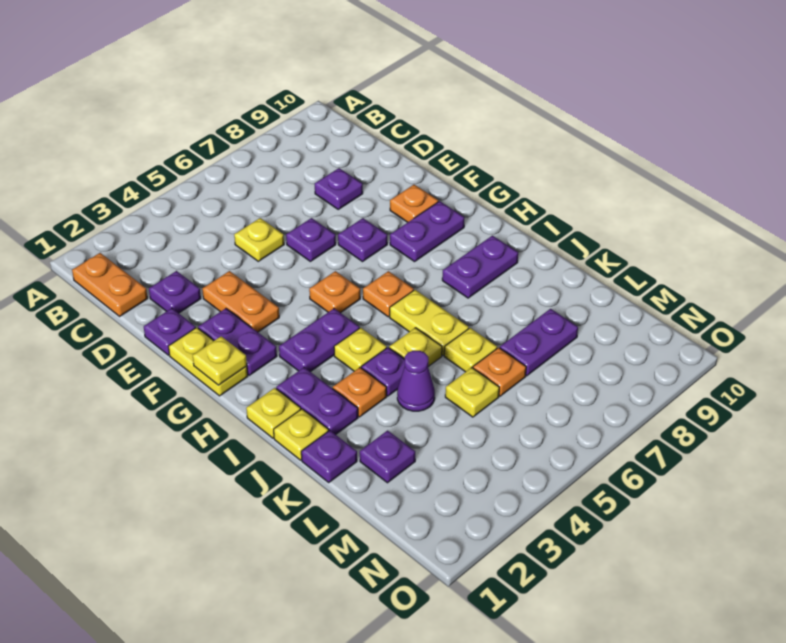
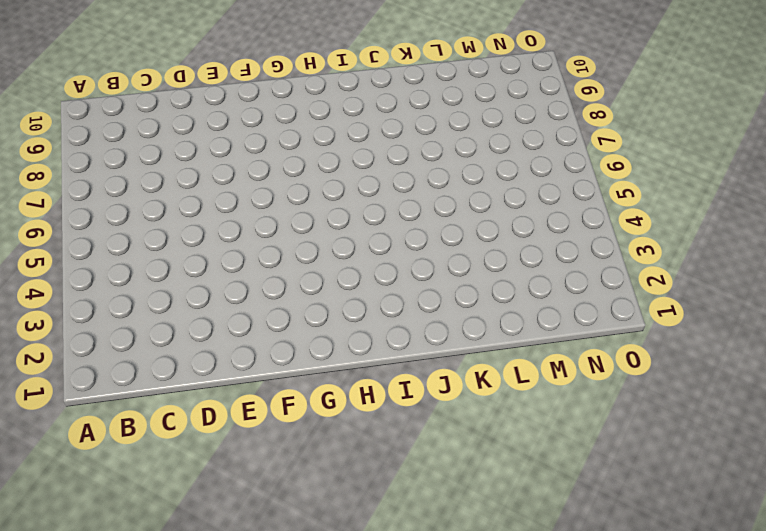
none -> orange 1x2 plate [72,253,148,316]
none -> purple 1x1 plate [149,271,201,313]
none -> yellow 1x1 plate [234,218,284,261]
none -> purple 1x1 plate [315,168,363,209]

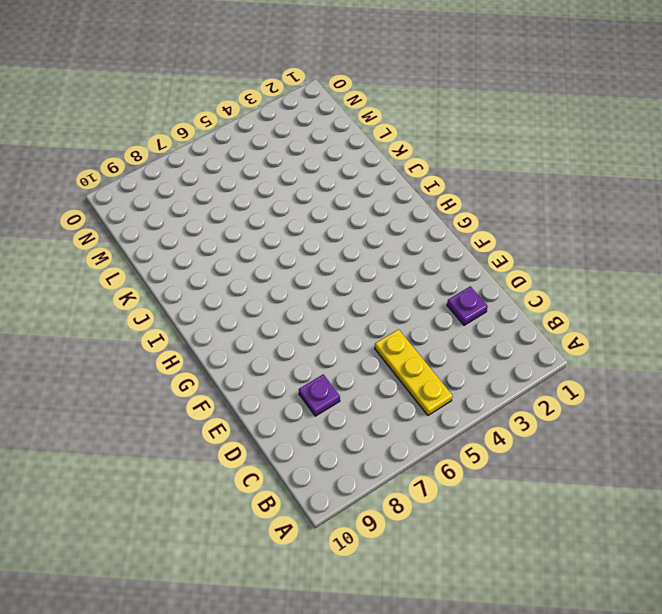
yellow 1x3 plate [375,329,452,415] -> yellow 1x1 plate [234,218,284,261]
none -> orange 1x2 plate [72,253,148,316]
none -> purple 1x1 plate [144,308,196,355]
none -> orange 1x2 plate [202,271,279,332]
none -> purple 1x1 plate [286,218,336,261]

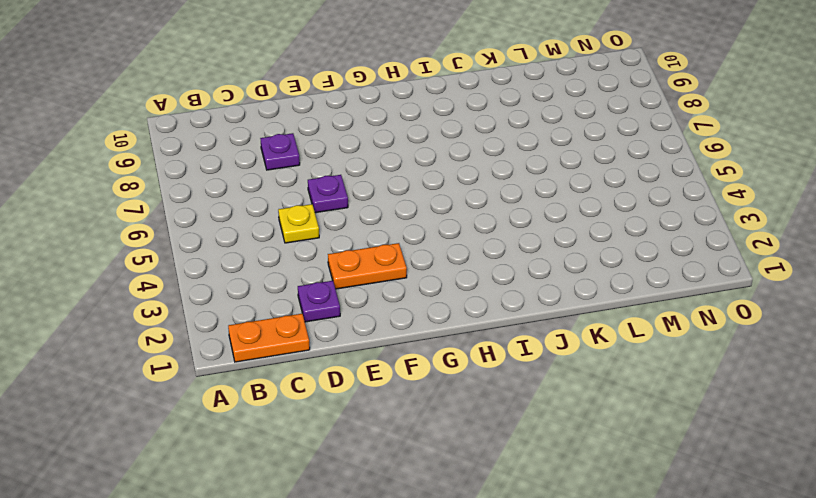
none -> purple 1x1 plate [144,308,196,355]
none -> yellow 1x2 plate [168,328,248,396]
none -> purple 1x2 plate [198,308,277,375]
none -> purple 1x1 plate [338,218,387,262]

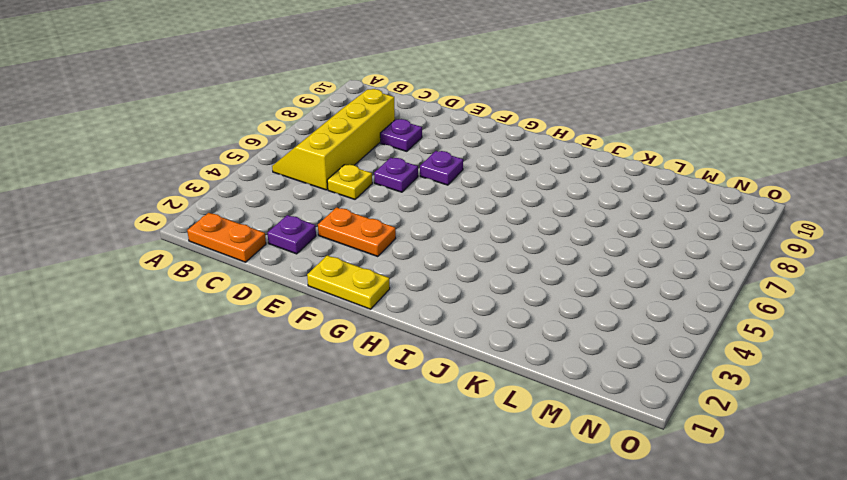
yellow 2x4 slope [272,89,395,190] -> none
none -> purple 1x1 plate [144,308,196,355]
none -> purple 1x2 plate [198,308,277,375]
none -> orange 1x1 plate [390,185,438,222]
none -> orange 1x1 plate [309,271,360,313]

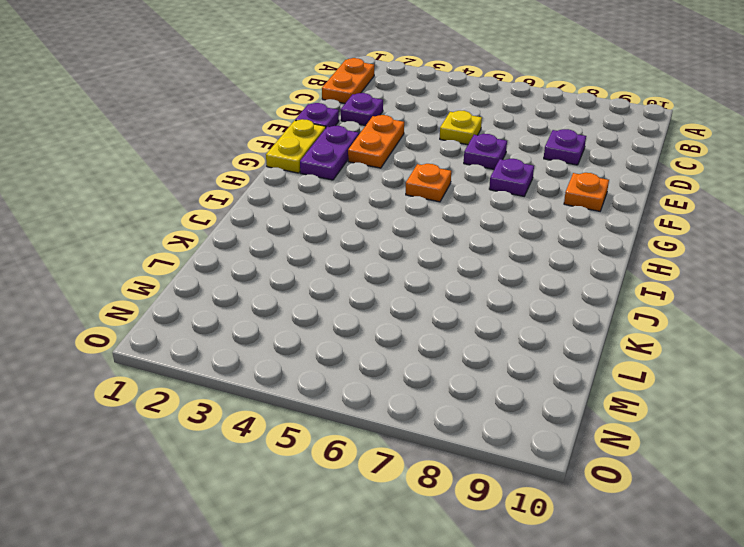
none -> purple 1x2 plate [390,201,465,262]
none -> purple 1x2 plate [279,309,360,372]
none -> orange 1x1 plate [363,271,414,317]
none -> yellow 1x1 plate [246,388,301,438]

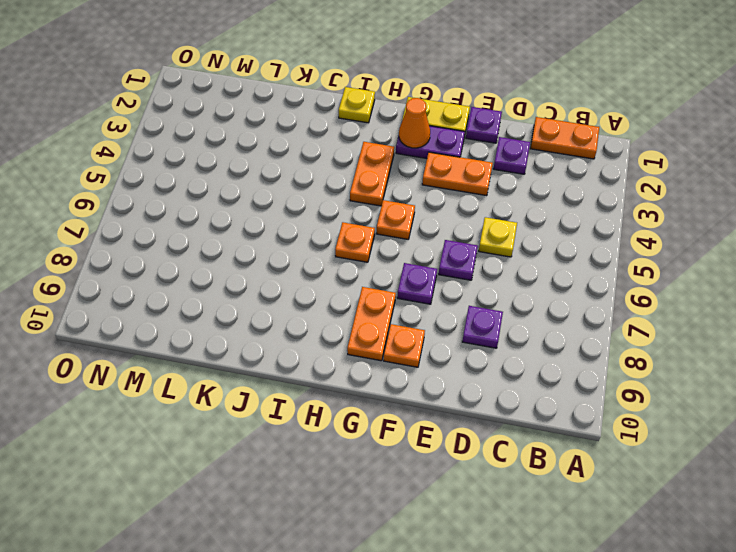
orange 1x1 cone [399,98,430,148] -> none
orange 1x2 plate [347,287,396,361] -> purple 1x2 plate [390,201,465,262]
orange 1x2 plate [350,142,394,206] -> purple 1x2 plate [279,309,360,372]
none -> purple 1x2 plate [276,368,358,435]
none -> yellow 1x1 plate [334,328,387,371]
none -> yellow 1x2 plate [390,290,469,356]
none -> purple 1x2 plate [442,236,518,298]

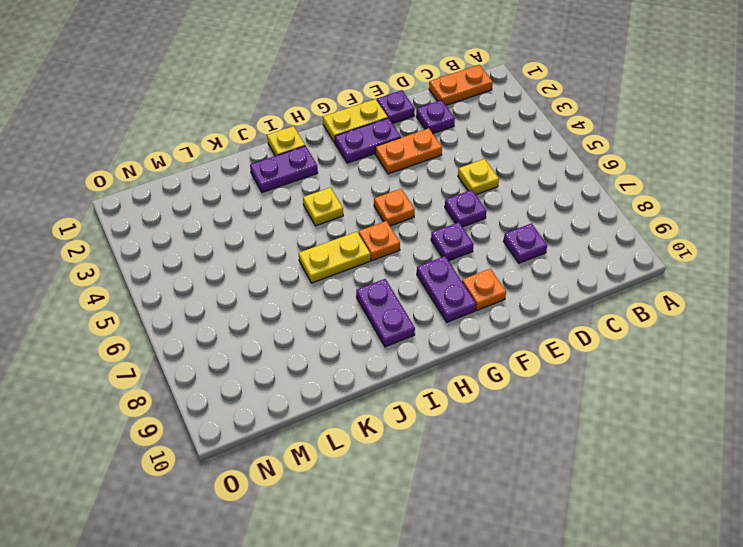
none -> purple 1x2 plate [279,309,360,372]
none -> yellow 1x1 plate [274,409,329,460]
none -> orange 1x1 plate [333,368,387,417]
none -> purple 1x1 plate [361,348,405,396]

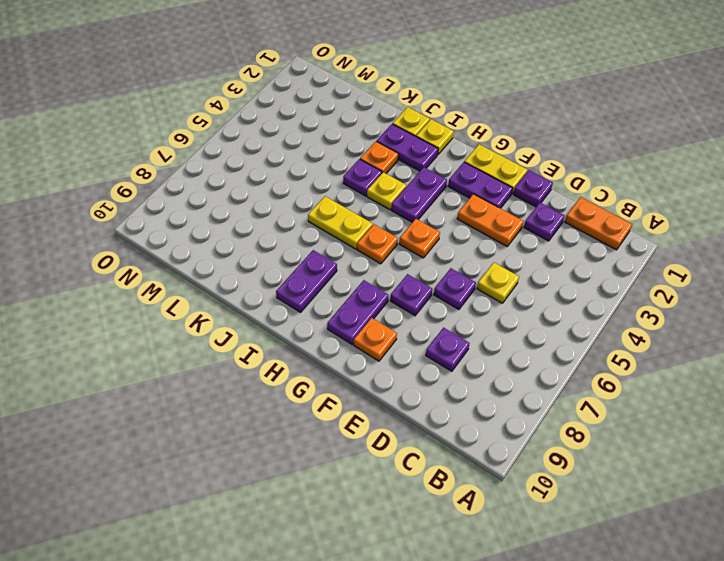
none -> yellow 1x1 plate [389,328,442,367]
none -> purple 1x1 plate [301,430,357,482]
none -> purple 1x1 cone [397,351,435,411]
none -> yellow 1x1 plate [444,328,497,372]

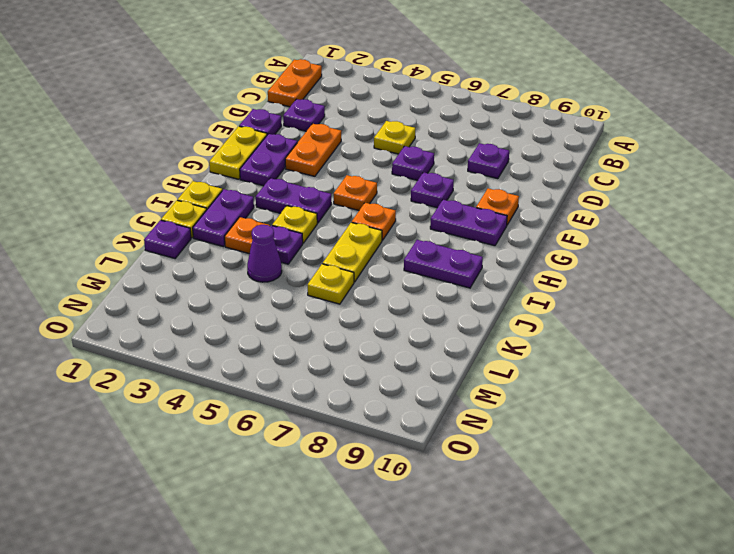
none -> yellow 1x1 plate [389,328,442,367]
none -> purple 1x1 plate [360,430,415,483]
none -> yellow 1x1 plate [445,368,499,417]
none -> orange 1x1 plate [473,348,526,396]

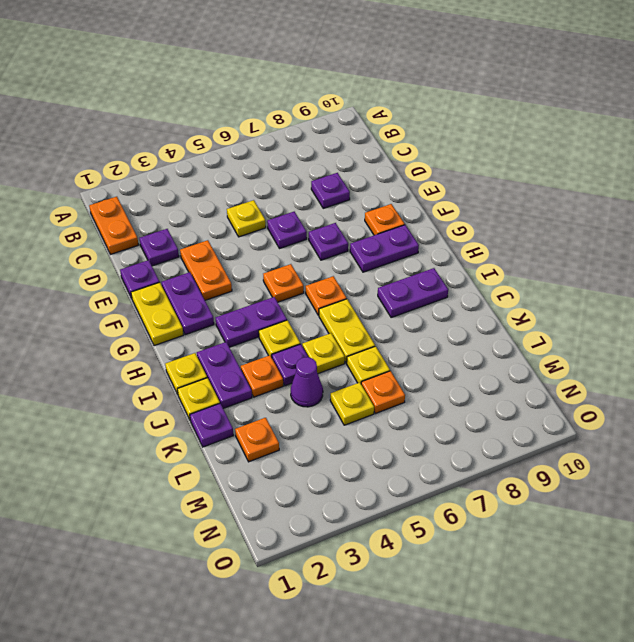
orange 1x1 plate [235,418,279,462] -> purple 1x1 plate [360,430,415,483]
none -> purple 1x2 plate [500,309,578,376]
none -> yellow 1x1 plate [193,336,247,385]

